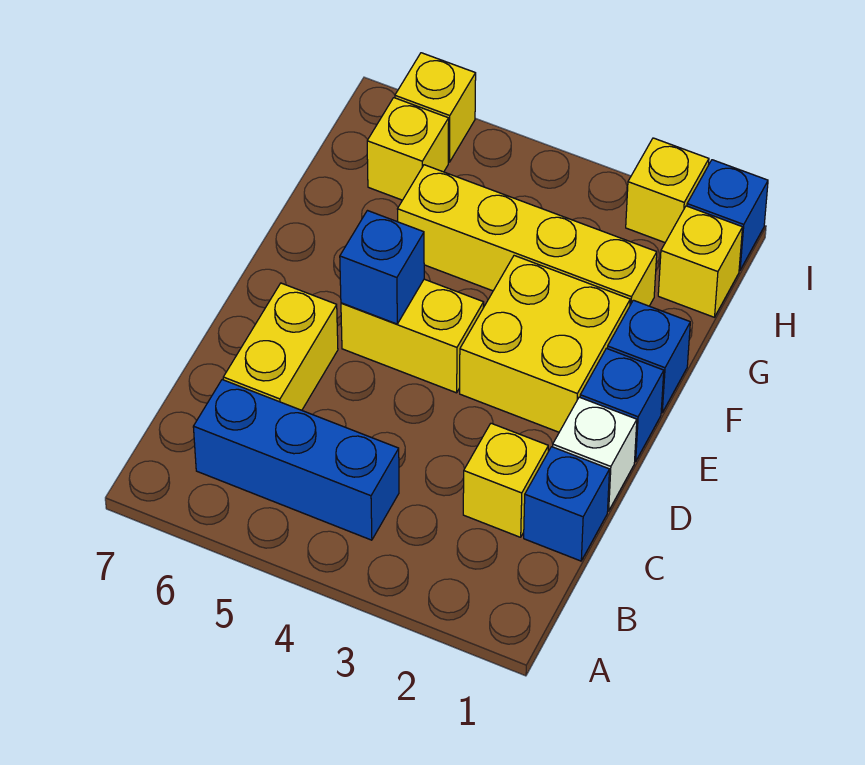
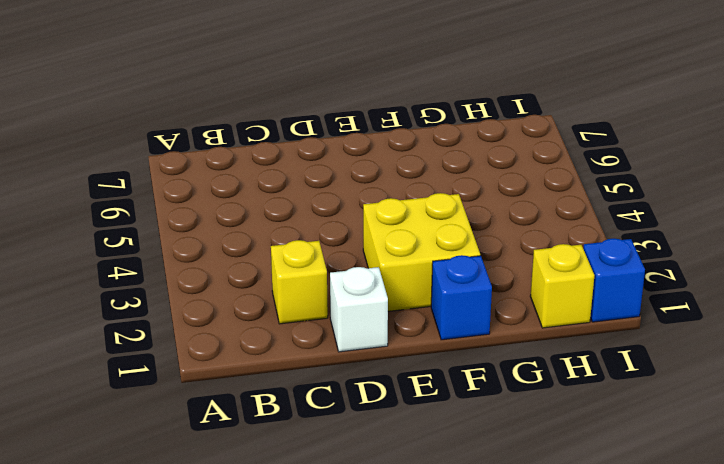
none -> blue 1x3 brick [193,380,399,540]
none -> blue 1x1 brick [524,447,610,561]
none -> yellow 1x2 brick [223,283,338,410]

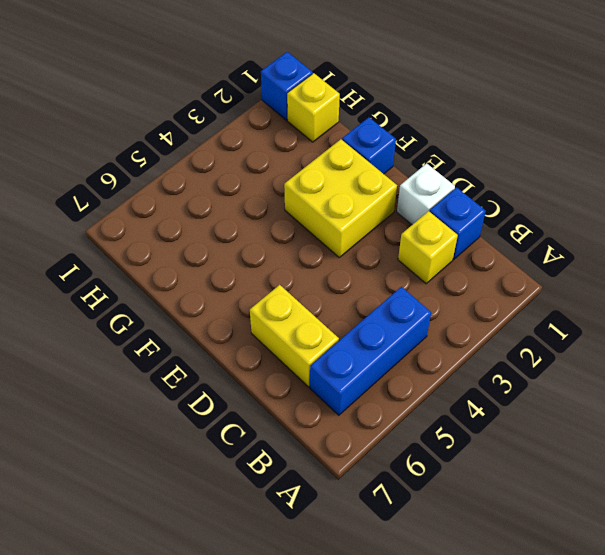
none -> blue 1x1 brick [580,348,664,462]
none -> yellow 1x2 brick [341,279,484,393]
none -> yellow 1x4 brick [398,165,657,306]

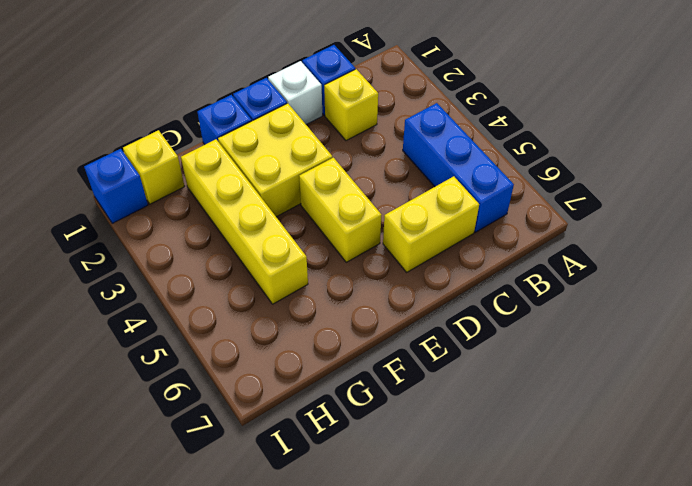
none -> yellow 1x1 brick [367,98,449,200]
none -> yellow 1x1 brick [626,138,709,242]
none -> yellow 1x1 brick [395,53,476,162]

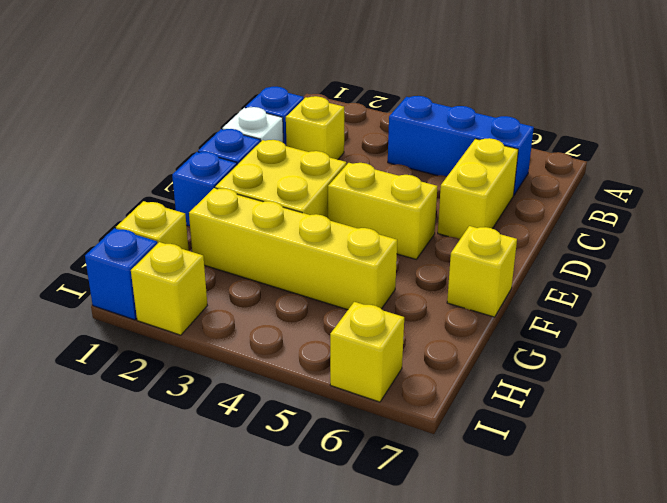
yellow 1x1 brick [447,226,517,317] -> yellow 1x1 brick moved to [367,98,449,200]
none -> blue 1x1 brick [340,211,424,324]

